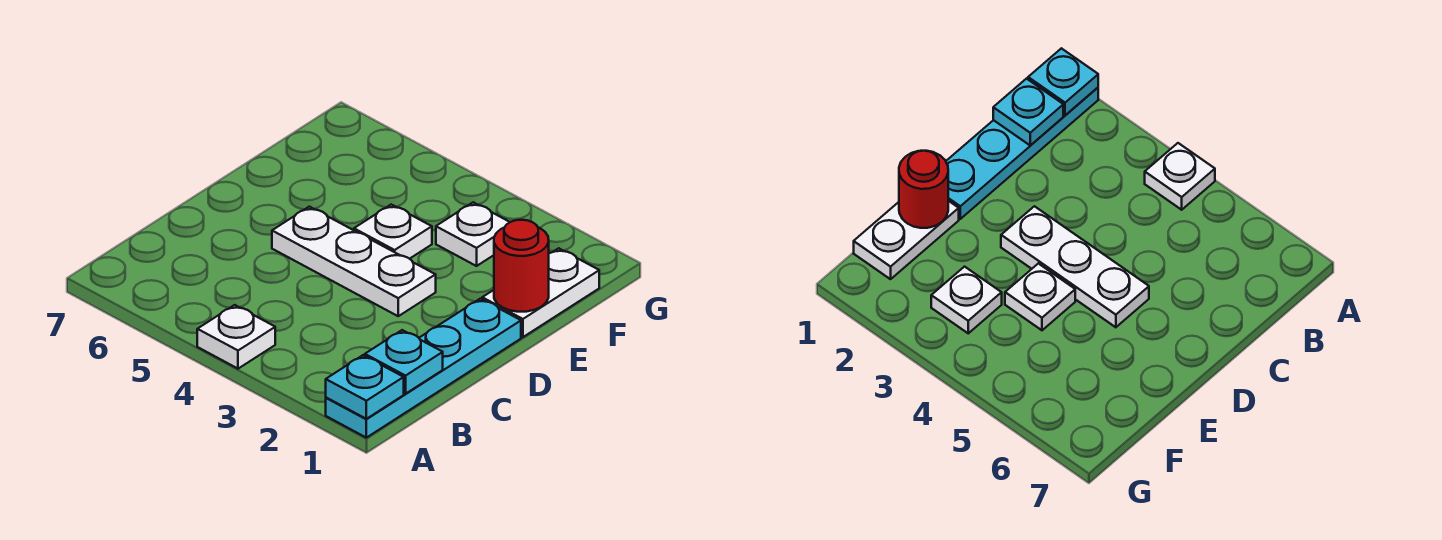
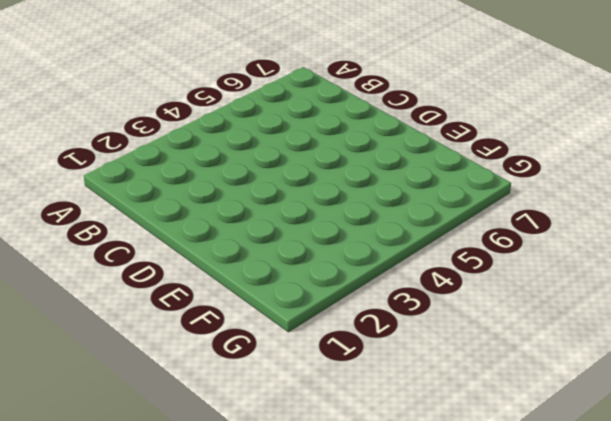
none -> cyan 1x4 plate [326,299,521,438]
none -> white 1x1 plate [197,305,275,369]

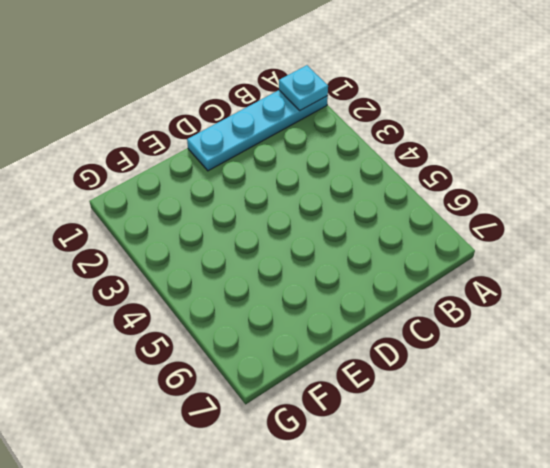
none -> white 1x1 plate [197,305,275,369]
none -> white 1x3 plate [272,207,436,316]

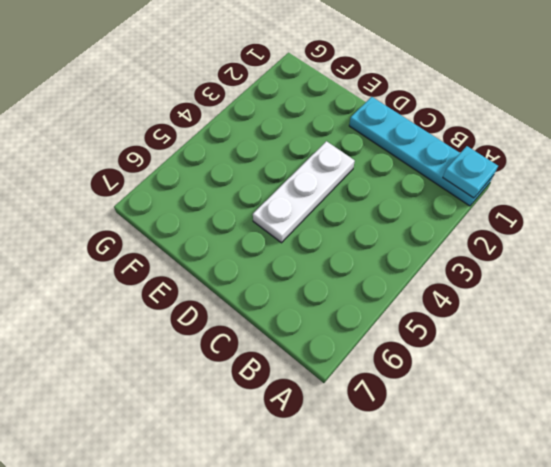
none -> white 1x1 plate [197,305,275,369]
none -> white 1x2 plate [482,248,599,337]

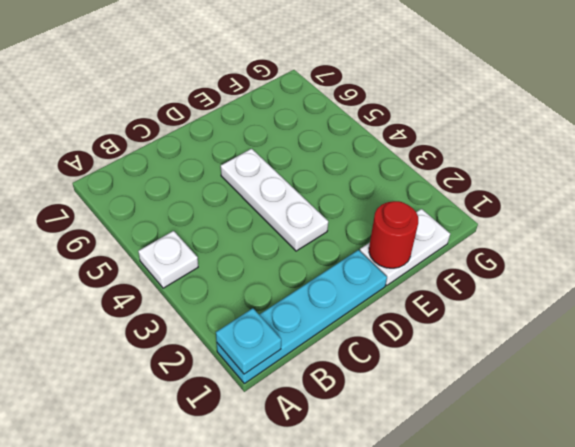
none -> white 1x1 plate [354,205,432,259]
none -> white 1x1 plate [436,202,510,266]

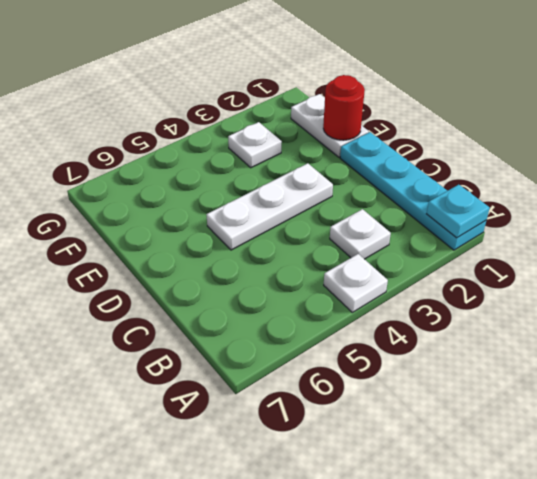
white 1x1 plate [330,209,391,259] -> white 1x1 plate moved to [354,205,432,259]
none -> cyan 1x1 plate [365,330,443,394]

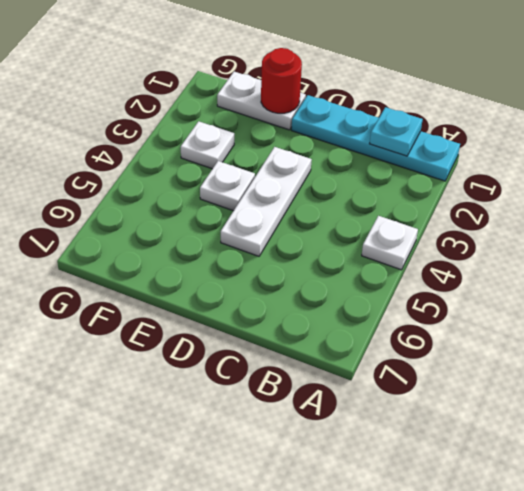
none -> cyan 1x1 plate [326,355,404,419]

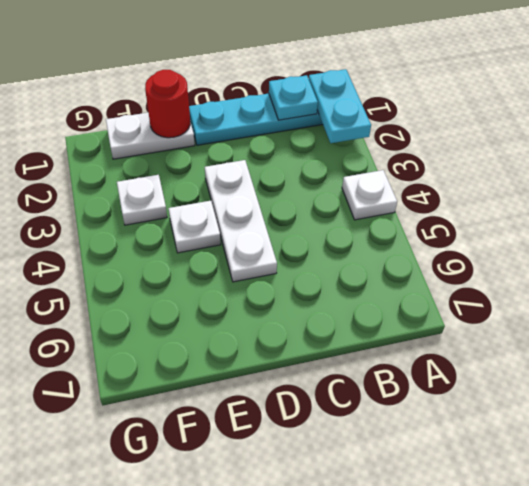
cyan 1x2 plate [309,69,371,143] -> cyan 1x1 plate [326,355,404,419]

